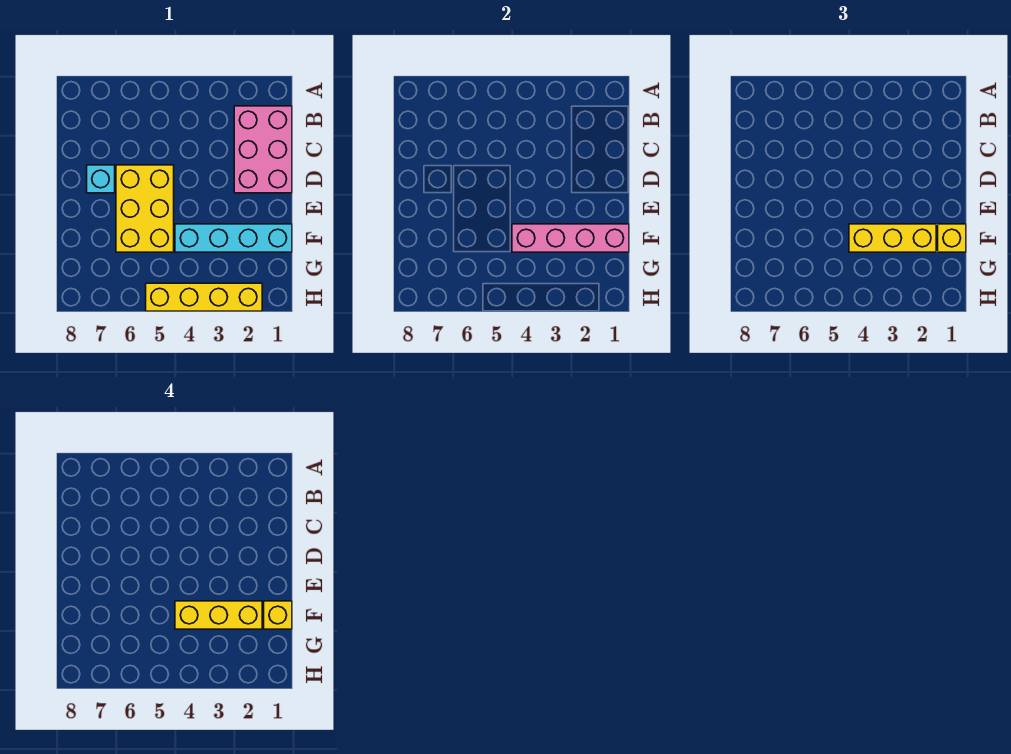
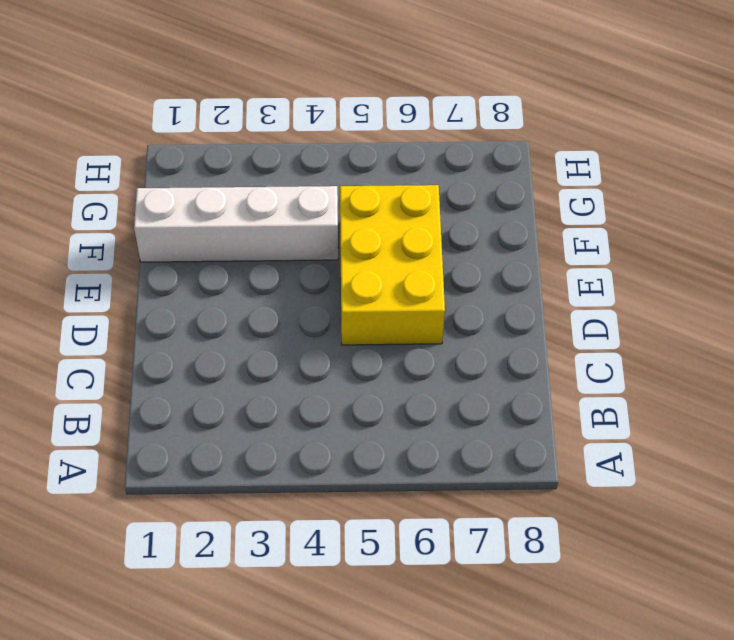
white 1x4 brick [134,186,338,262] -> cyan 1x4 brick [175,224,292,252]
none -> pink 2x3 brick [234,106,292,193]
none -> cyan 1x1 brick [87,165,115,193]

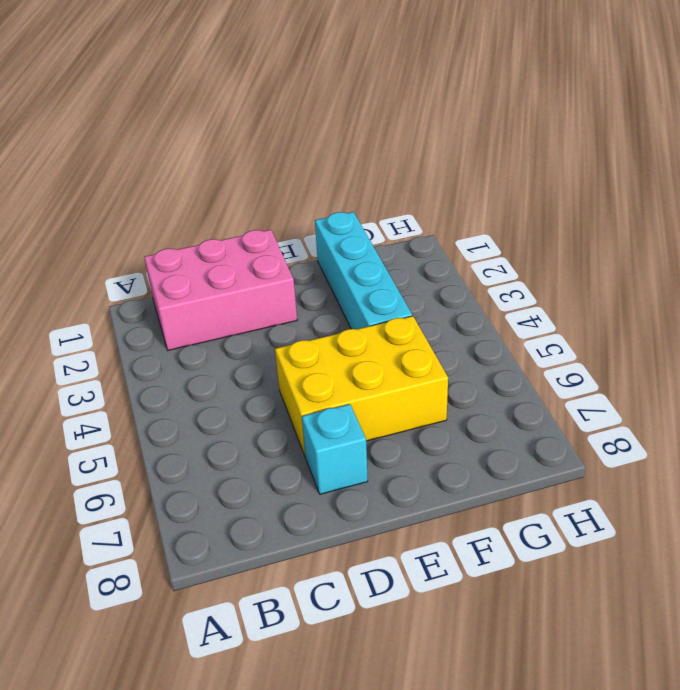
none -> yellow 1x4 brick [146,283,262,311]
none -> pink 1x4 brick [512,224,629,252]

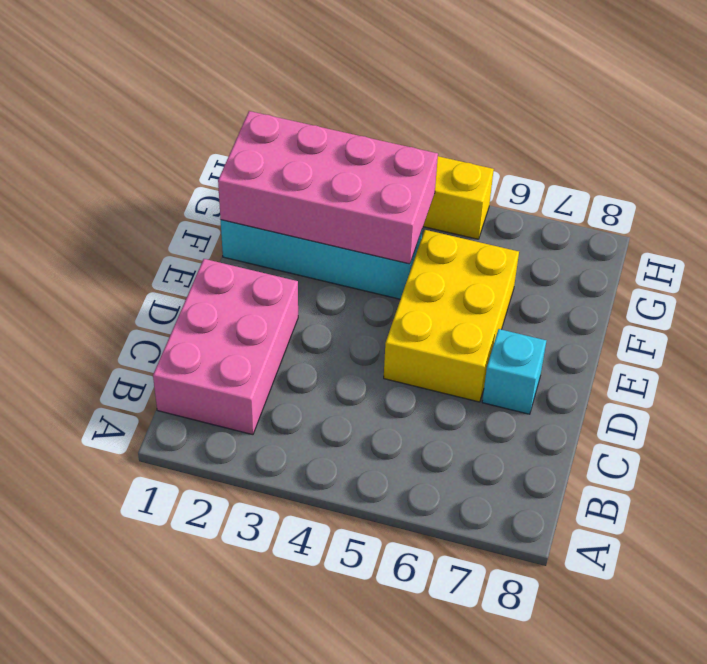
pink 2x4 brick [218,111,438,264] -> pink 1x4 brick [512,224,629,252]
none -> yellow 1x1 brick [938,224,966,252]
none -> yellow 1x3 brick [849,224,936,252]

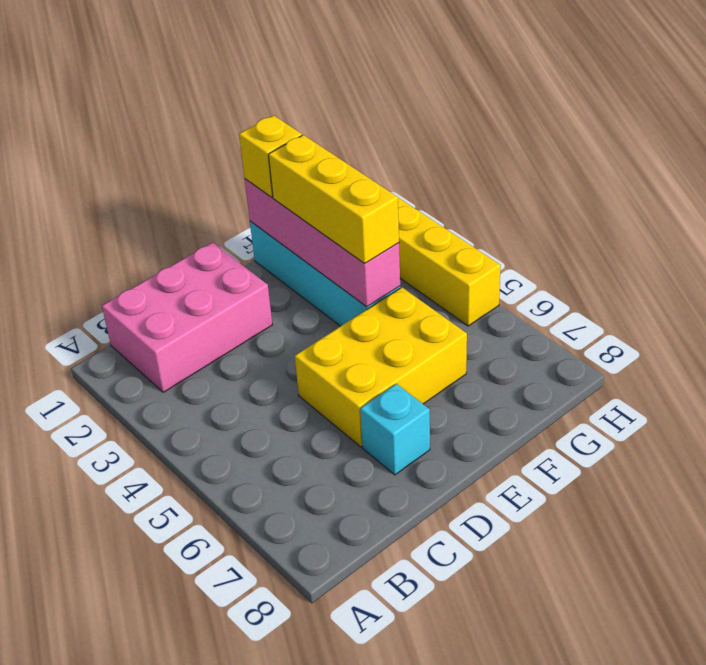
none -> yellow 1x1 brick [264,601,292,629]
none -> yellow 1x3 brick [175,601,262,629]

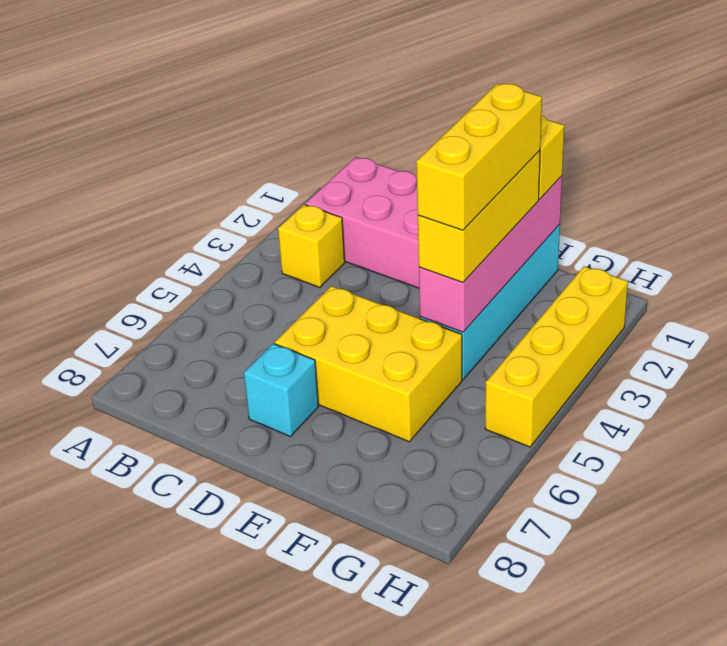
yellow 1x1 brick [278,205,345,287] -> yellow 1x1 brick moved to [264,601,292,629]

